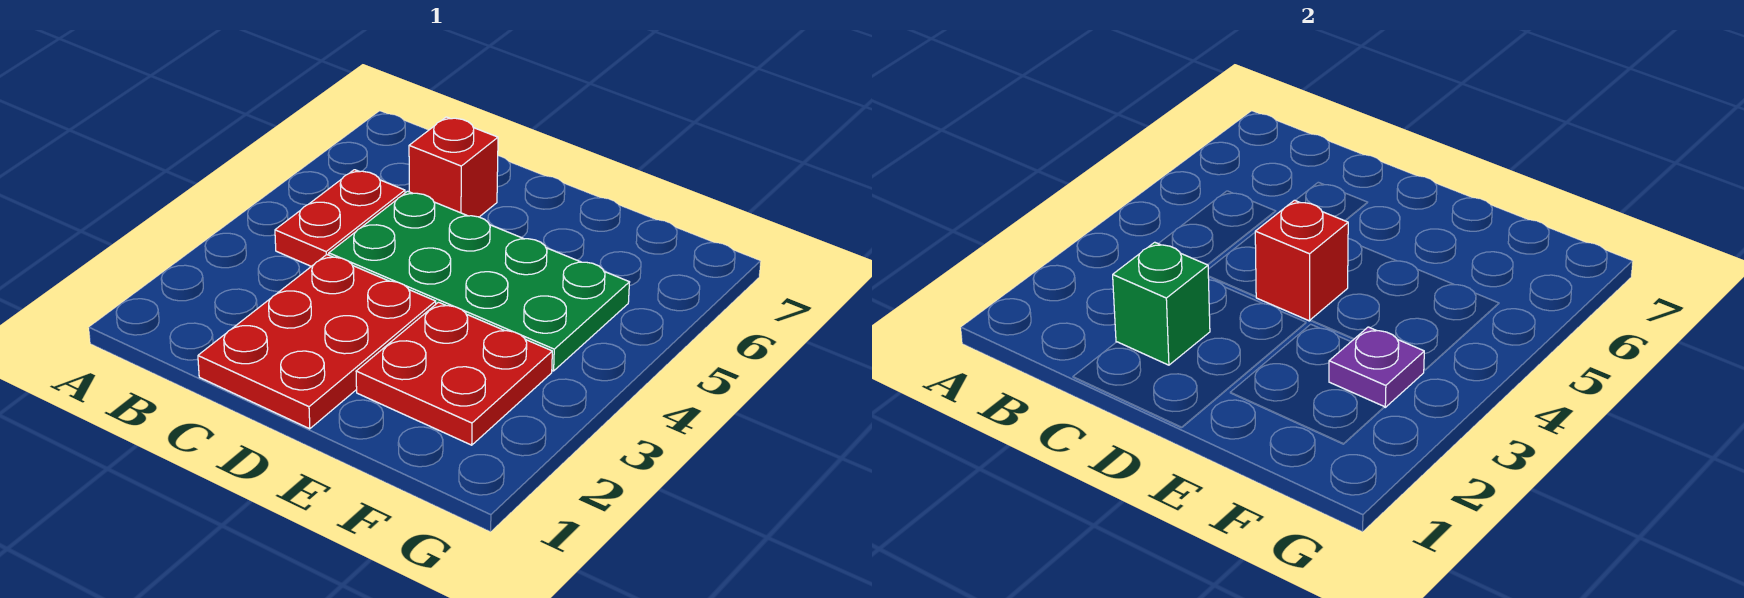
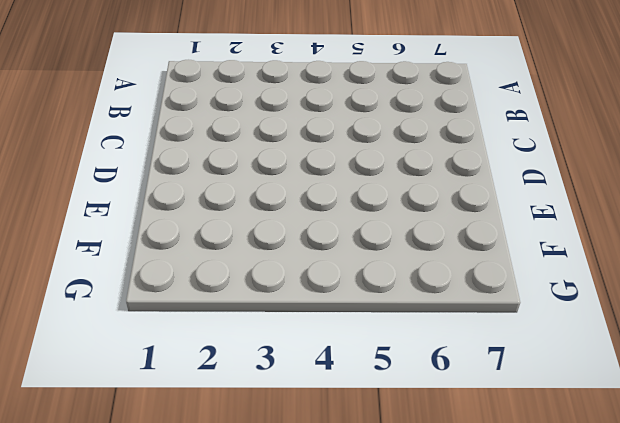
none -> red 1x2 plate [275,170,405,266]
none -> red 2x3 plate [198,255,436,429]

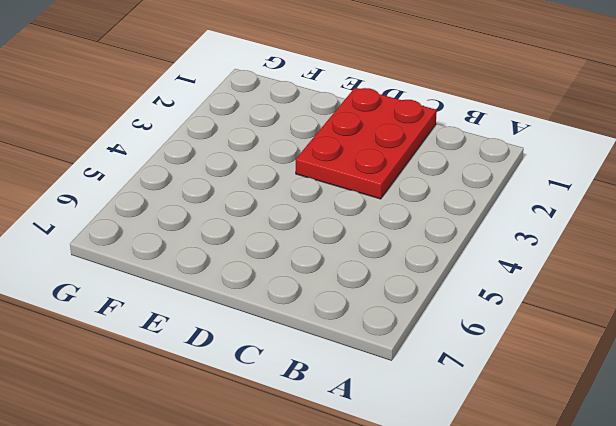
none -> red 1x2 plate [275,170,405,266]
none -> green 2x4 plate [329,191,630,371]

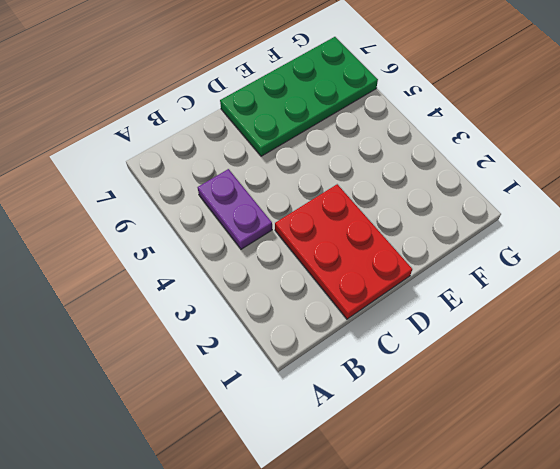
purple 1x2 plate [198,169,272,249] -> red 1x2 plate [275,170,405,266]
green 2x4 plate [220,37,378,156] -> green 2x4 plate moved to [329,191,630,371]
none -> red 1x1 brick [409,117,498,217]
none -> red 2x2 plate [356,302,552,445]

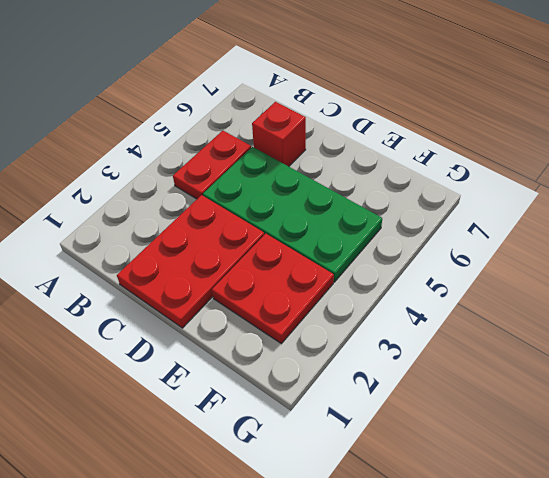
none -> green 1x1 brick [1113,242,1210,365]
none -> red 1x1 brick [1255,200,1348,321]

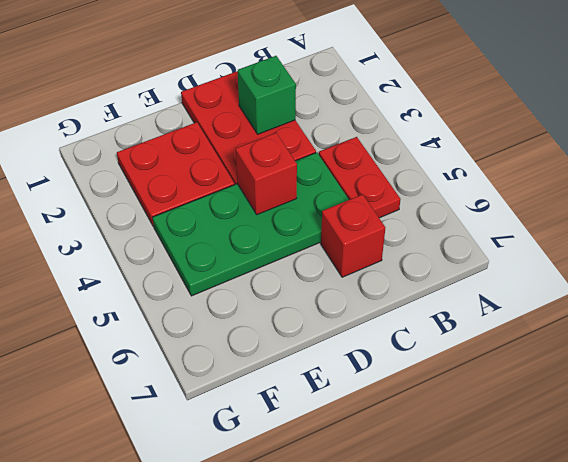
none -> purple 1x1 plate [1329,327,1424,407]

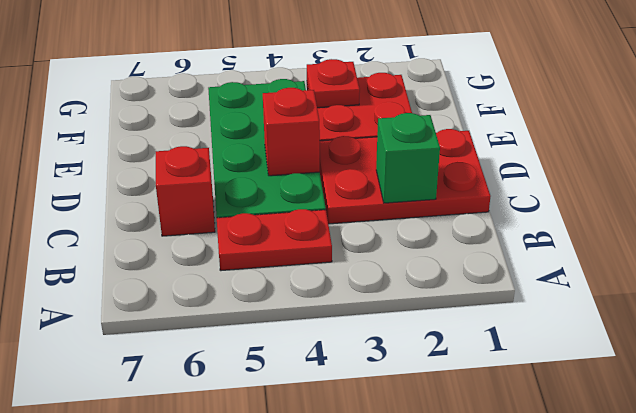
red 1x1 plate [307,59,360,108] -> purple 1x1 plate [1329,327,1424,407]

